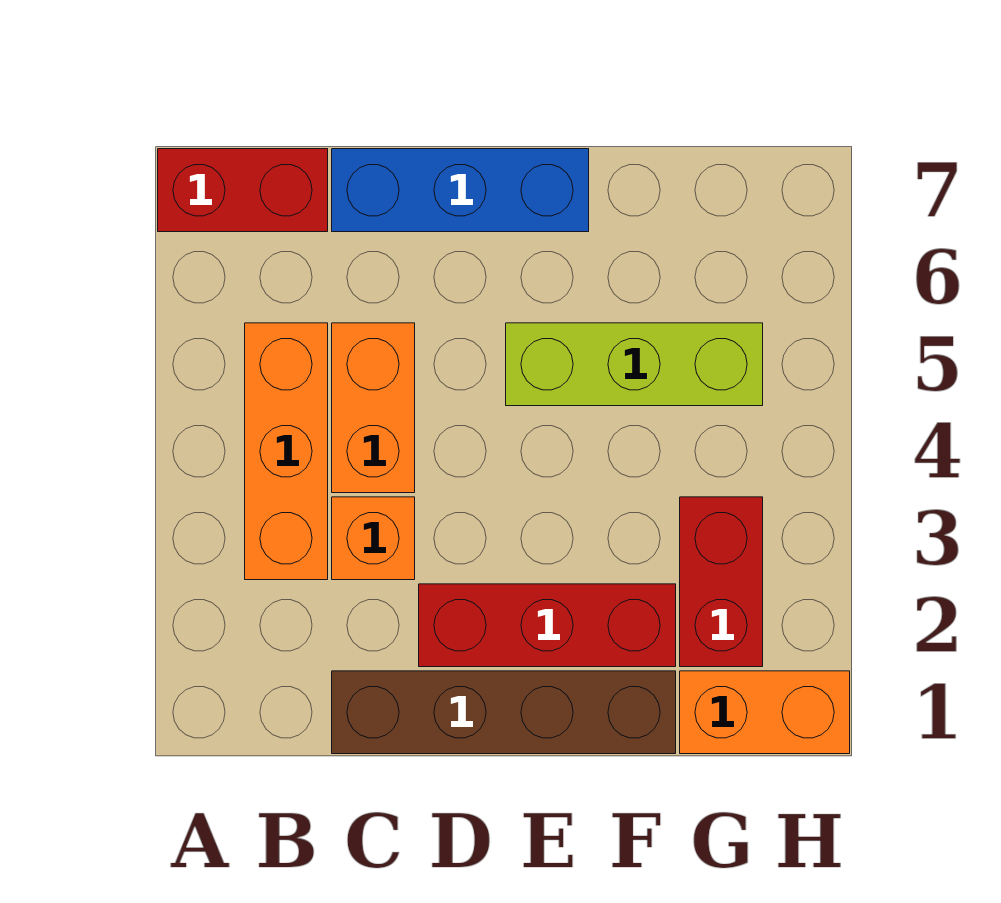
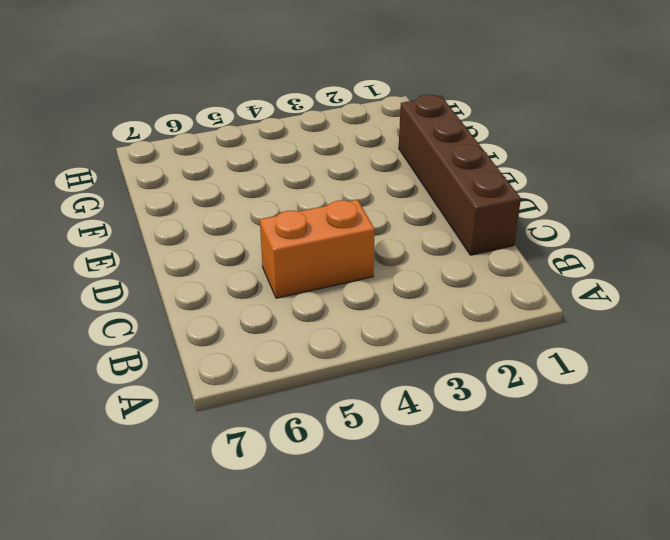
none -> red 1x2 brick [158,149,328,232]
none -> orange 1x3 brick [245,323,328,580]

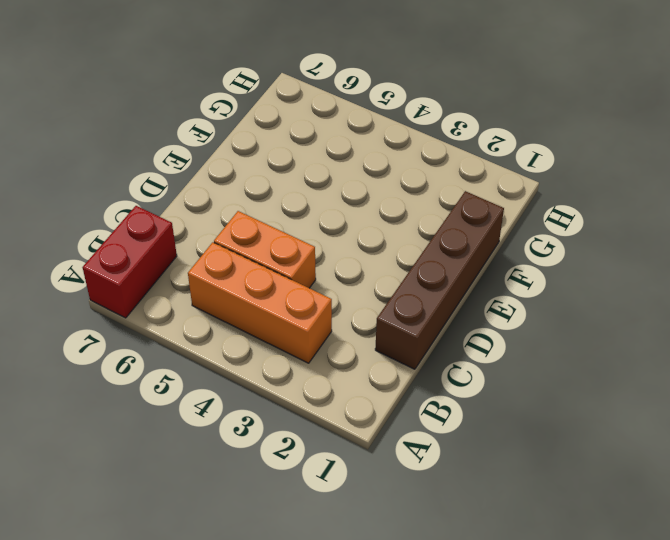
none -> orange 1x1 brick [332,497,415,580]
none -> blue 1x3 brick [332,149,589,232]

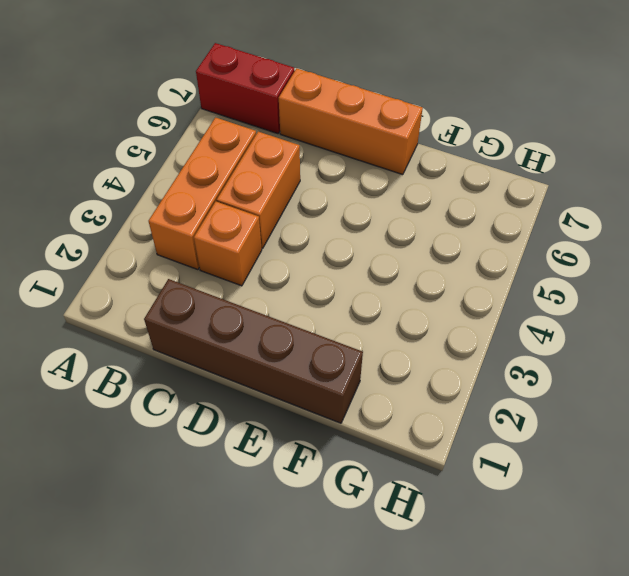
orange 1x3 brick [279,68,423,175] -> blue 1x3 brick [332,149,589,232]
none -> red 1x3 brick [419,584,676,667]
none -> lime 1x3 brick [506,323,763,406]

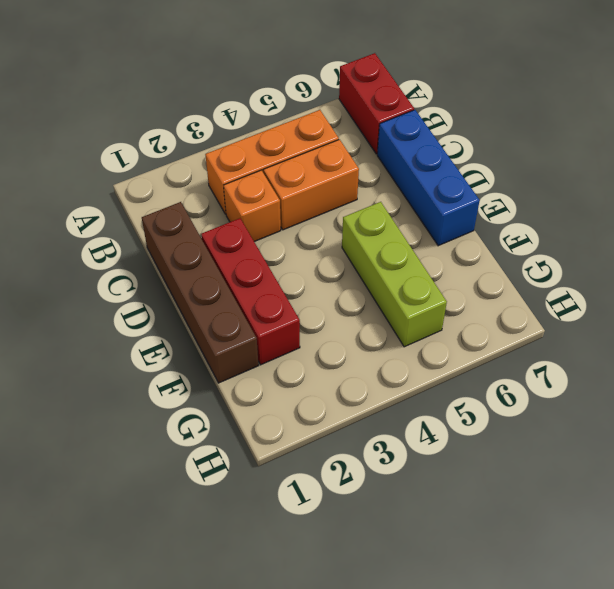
none -> orange 1x2 brick [680,671,850,754]
none -> red 1x2 brick [680,497,763,667]

